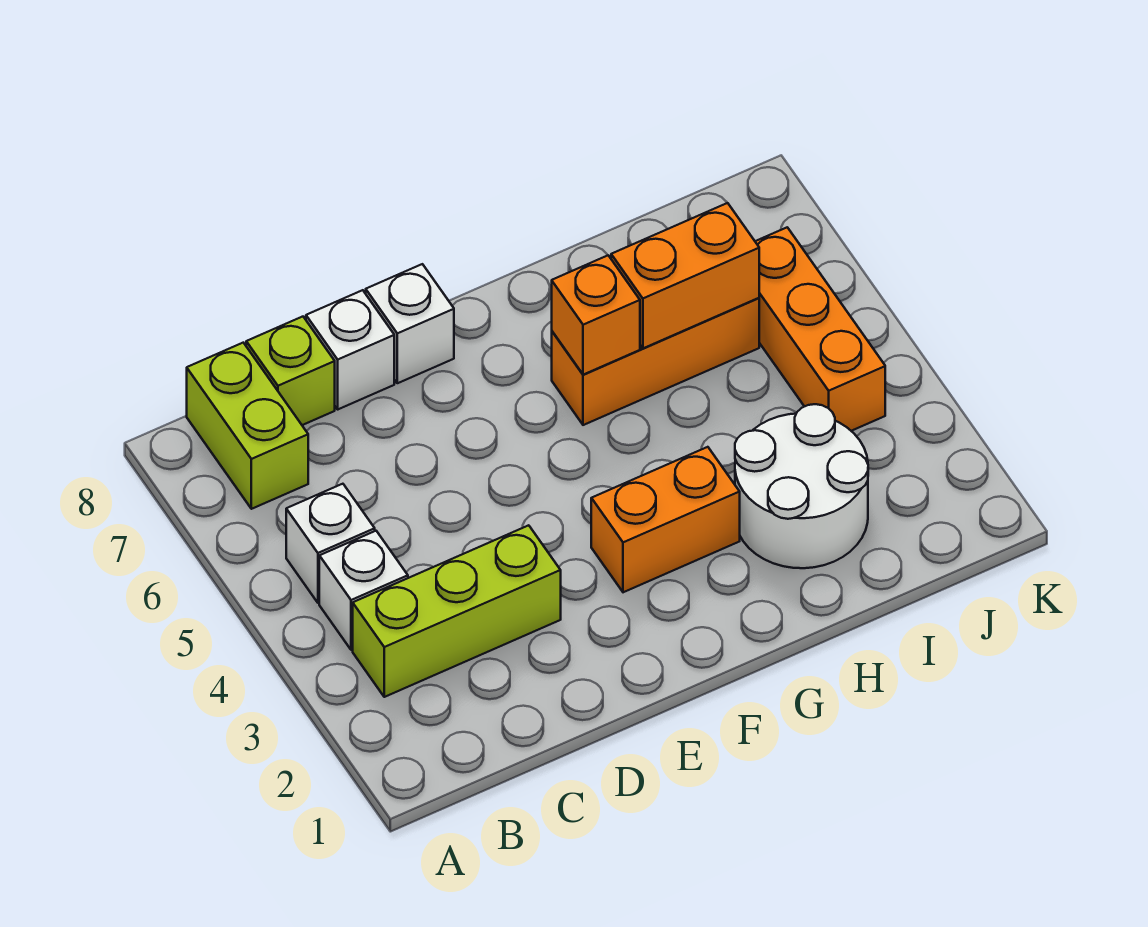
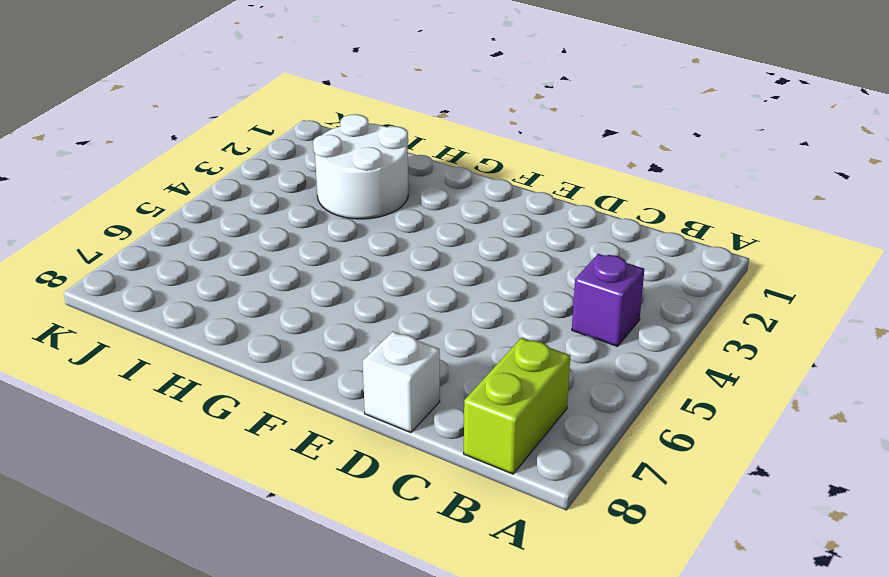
purple 1x1 brick [572,254,644,346] -> white 1x1 brick [319,531,408,650]
none -> lime 1x3 brick [353,525,561,697]
none -> white 1x1 brick [286,484,375,603]
none -> lime 1x1 brick [246,317,335,425]

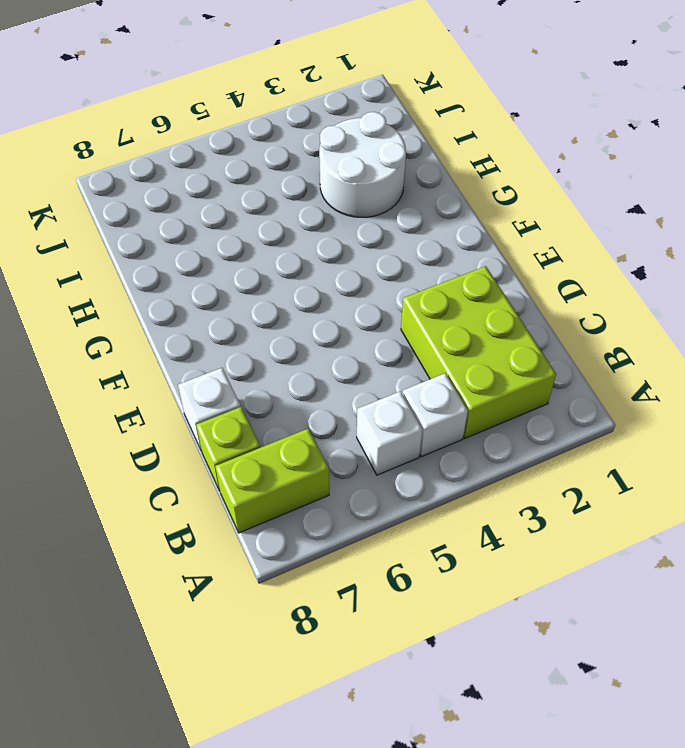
lime 2x3 brick [401,266,556,438] -> lime 1x3 brick [353,525,561,697]
none -> white 1x1 brick [366,264,454,383]
none -> orange 1x2 brick [591,447,740,592]
none -> orange 1x3 brick [552,298,759,425]

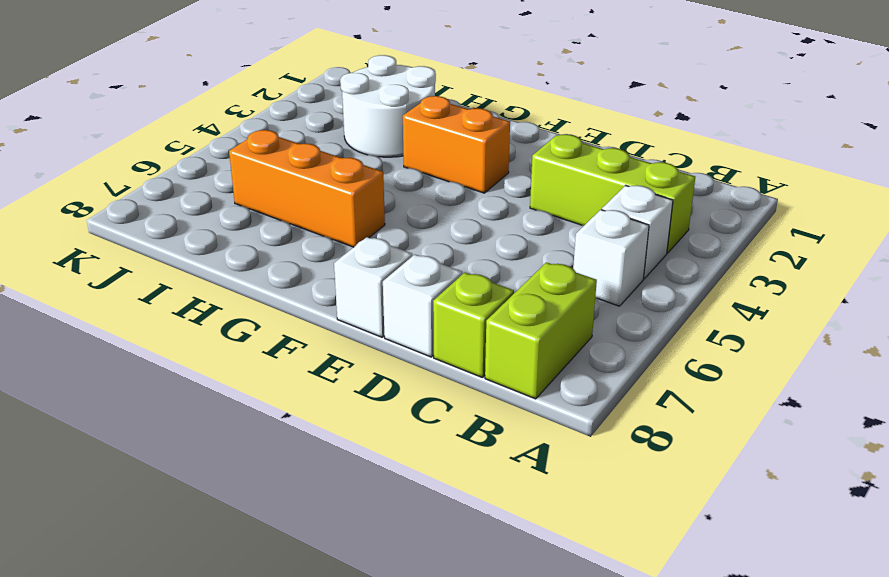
none -> orange 1x3 brick [755,227,885,431]
none -> orange 1x1 brick [552,255,640,375]
none -> orange 1x2 brick [611,203,759,348]

